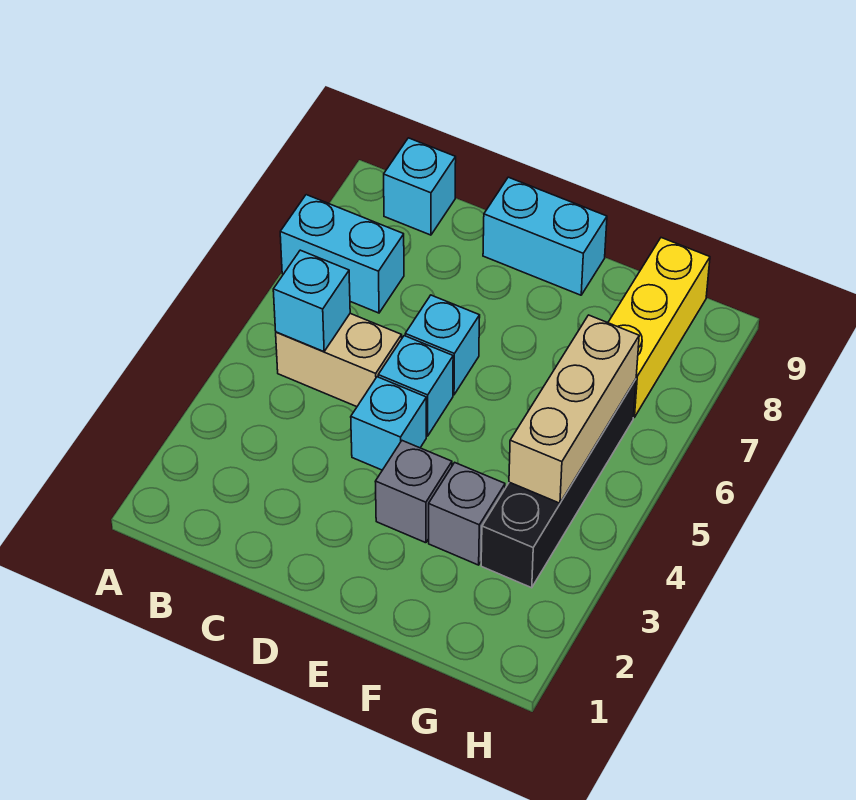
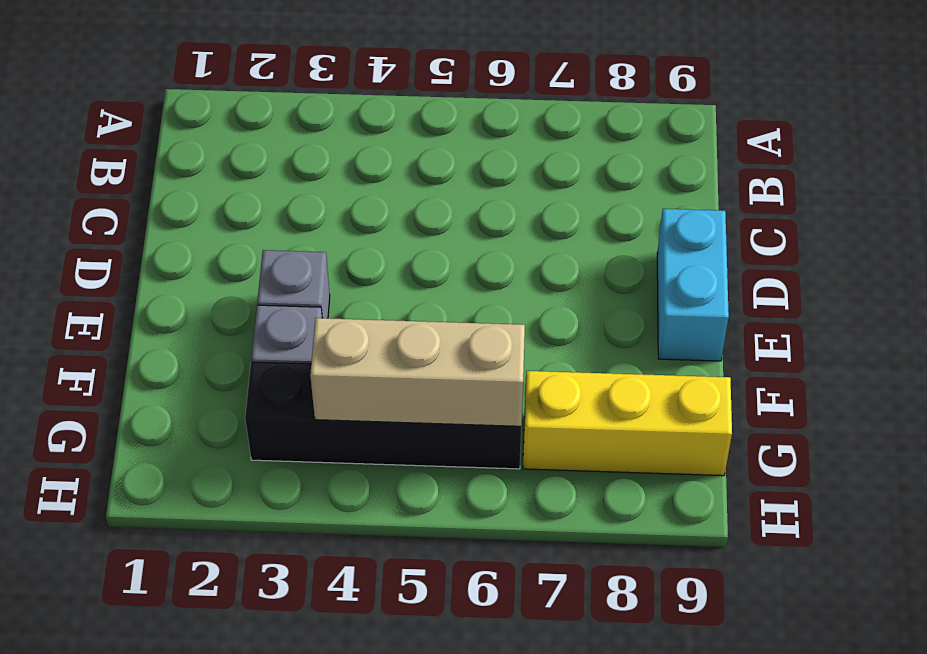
none -> cyan 1x2 brick [280,195,404,313]
none -> tan 1x2 brick [276,314,402,407]
none -> cyan 1x1 brick [384,138,456,235]

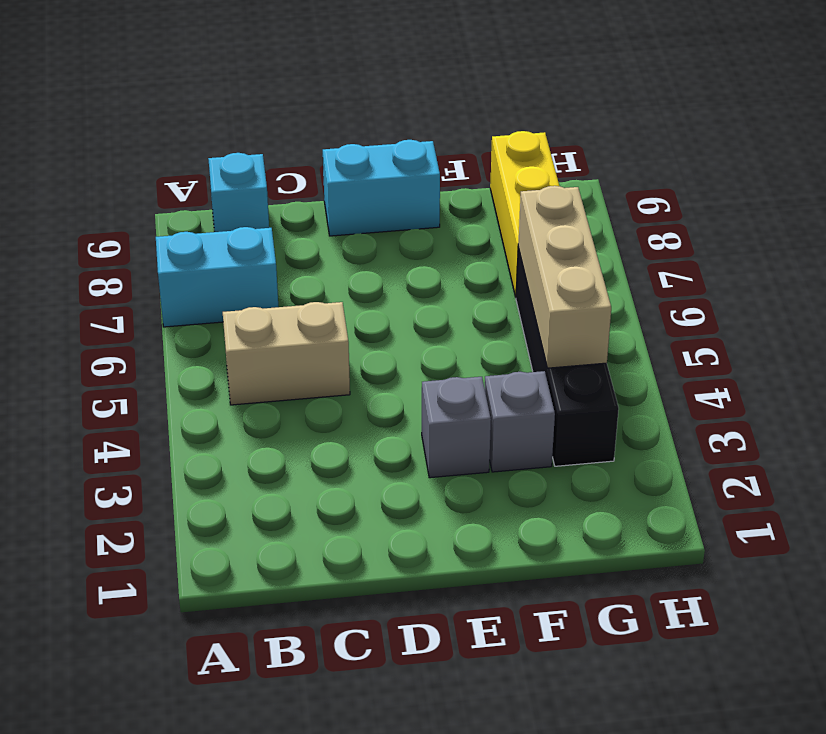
none -> cyan 1x1 brick [351,377,426,470]
none -> cyan 1x1 brick [378,336,453,436]
none -> cyan 1x1 brick [405,295,480,395]

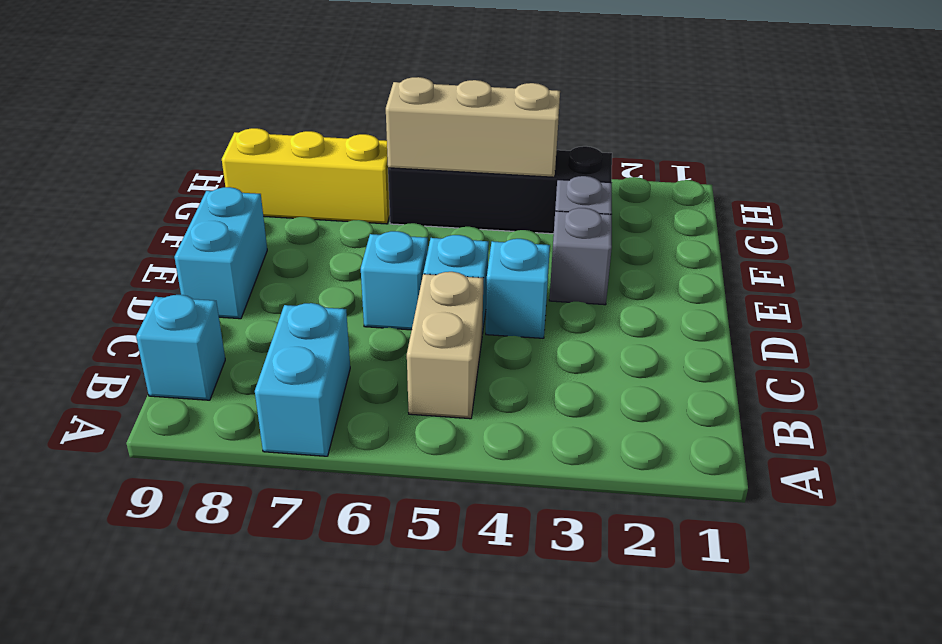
none -> cyan 1x1 brick [273,250,350,352]

